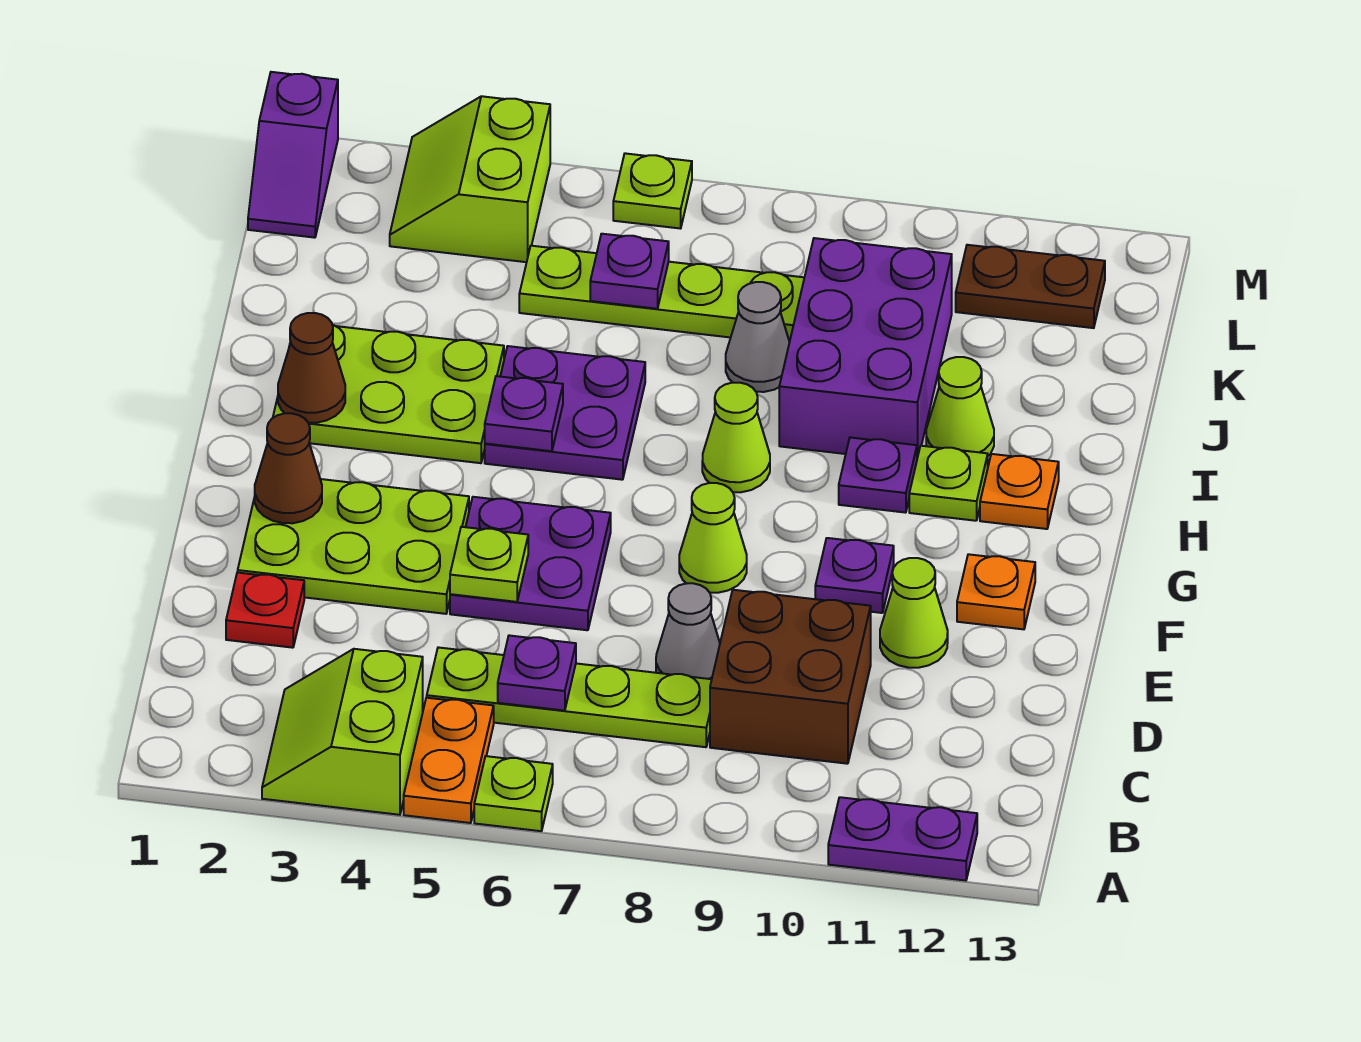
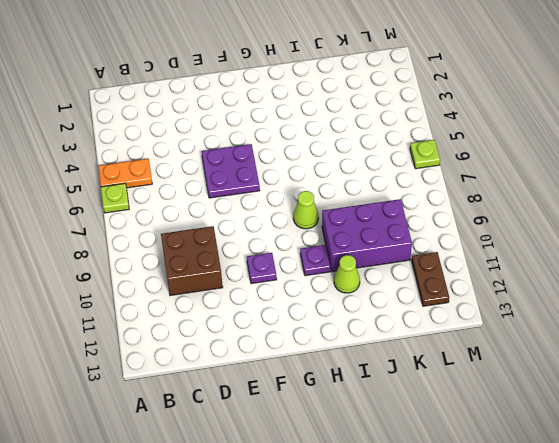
none -> lime 2x2 slope [262,649,423,815]
none -> purple 1x2 plate [828,797,977,881]
none -> lime 1x4 plate [427,647,712,747]
none -> red 1x1 plate [226,572,304,648]

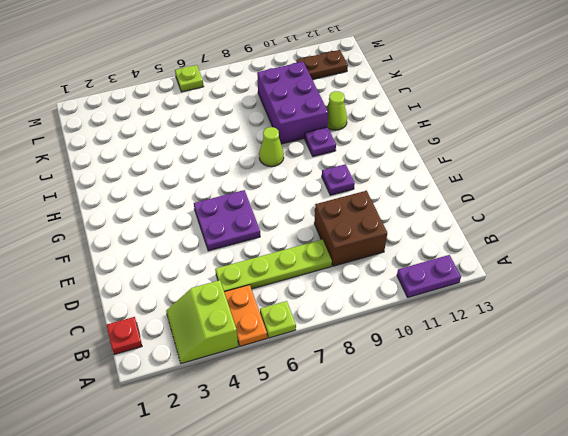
red 1x1 plate [107,317,142,355] -> red 1x1 plate moved to [226,572,304,648]
none -> grey 1x1 cone [656,583,720,679]
none -> lime 2x3 plate [238,479,469,614]
none -> lime 1x1 cone [880,558,948,668]
none -> lime 1x1 cone [679,483,747,593]

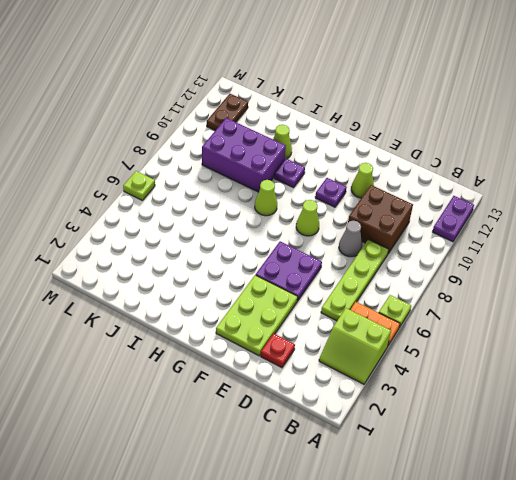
none -> orange 1x1 plate [957,554,1035,629]
none -> lime 2x3 plate [273,325,504,463]
none -> purple 2x2 plate [485,346,645,480]
none -> lime 1x1 plate [909,446,988,521]

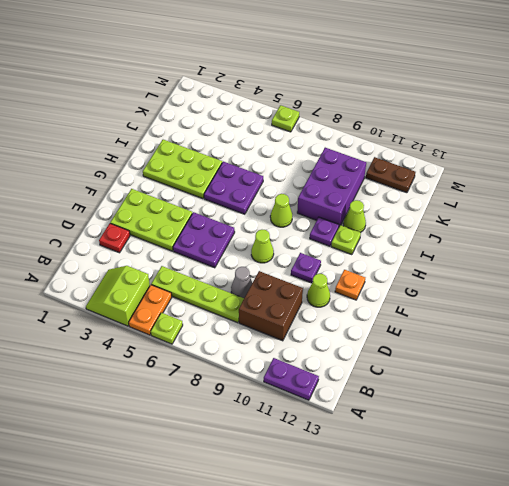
none -> orange 1x1 plate [980,454,1059,529]
none -> grey 1x1 cone [726,282,790,392]
none -> lime 1x4 plate [519,246,804,342]
none -> purple 1x2 slope [248,72,338,238]

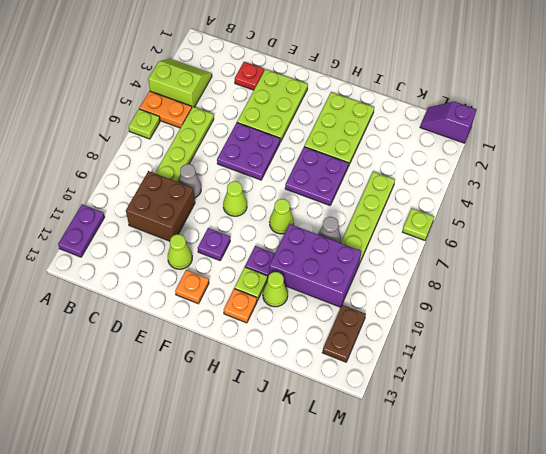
none -> lime 2x2 slope [390,96,550,262]
none -> purple 1x1 plate [498,635,576,711]
none -> lime 1x1 plate [450,527,528,602]
none -> brown 1x1 cone [255,413,322,523]

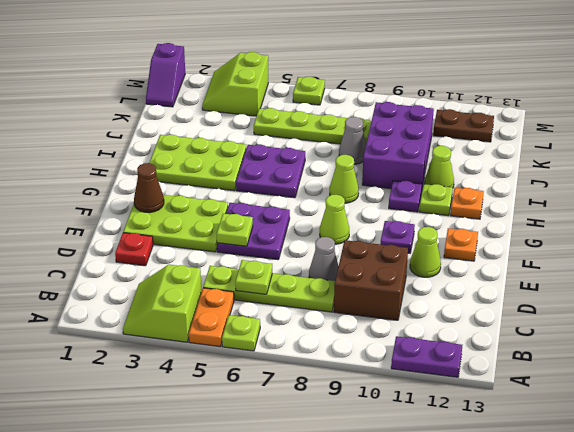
lime 1x1 plate [235,260,272,294] -> purple 1x1 plate [498,635,576,711]
none -> brown 1x1 cone [278,313,345,423]
none -> purple 1x1 plate [485,376,563,451]
none -> purple 1x1 plate [590,234,669,309]

